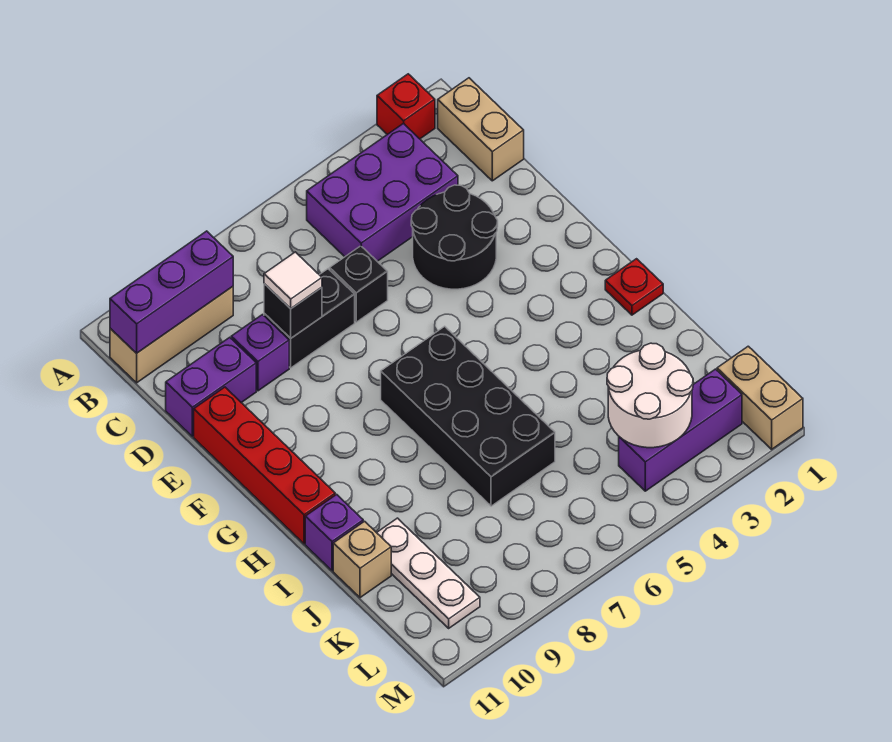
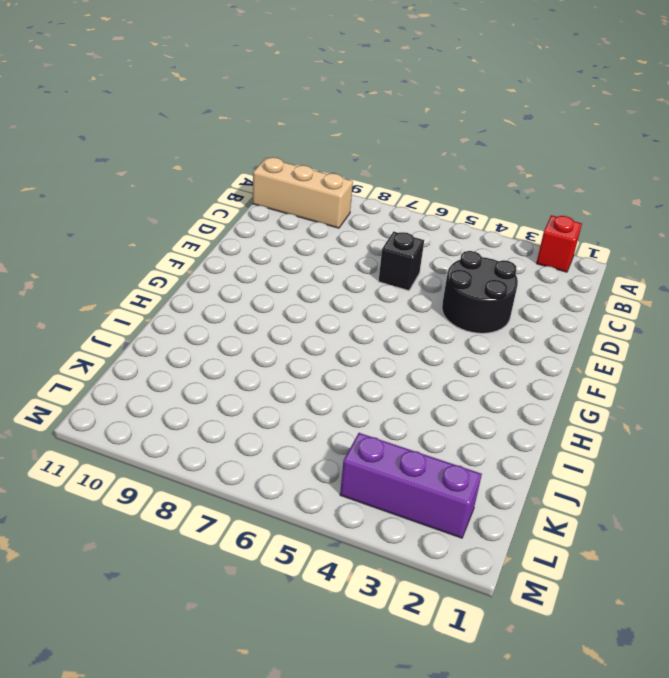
none -> tan 1x2 brick [438,78,524,181]
none -> purple 2x3 brick [307,123,458,261]
none -> black 1x2 brick [264,269,355,368]

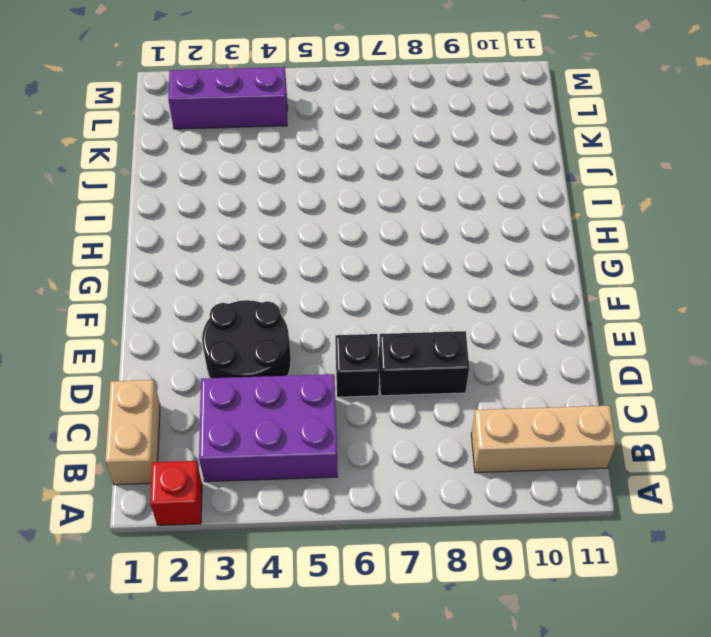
none -> purple 1x1 brick [231,315,289,391]
none -> purple 1x2 brick [166,337,256,436]
none -> red 1x4 brick [194,387,335,544]

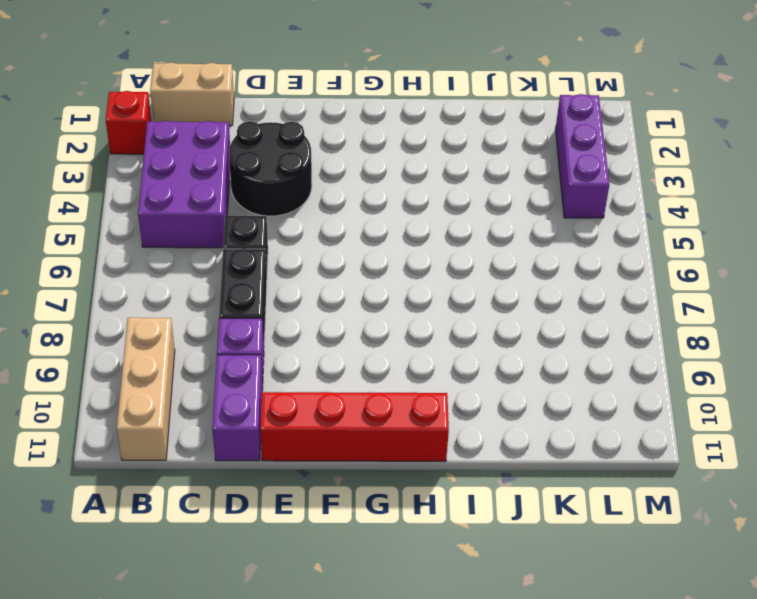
none -> black 2x4 brick [381,326,555,506]
none -> red 1x1 plate [605,259,663,315]
none -> purple 1x1 brick [305,494,363,571]

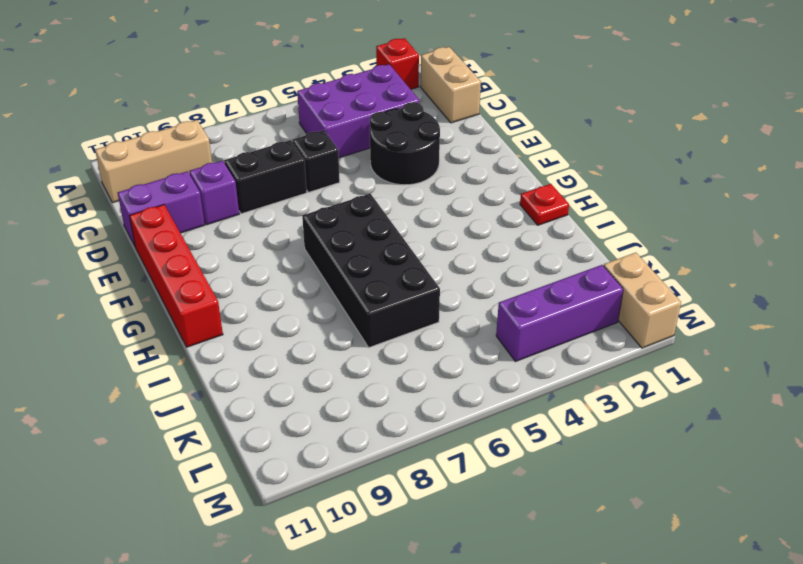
none -> purple 1x1 brick [305,494,363,571]
none -> white 1x3 plate [377,518,480,628]
none -> tan 1x1 brick [333,521,391,598]

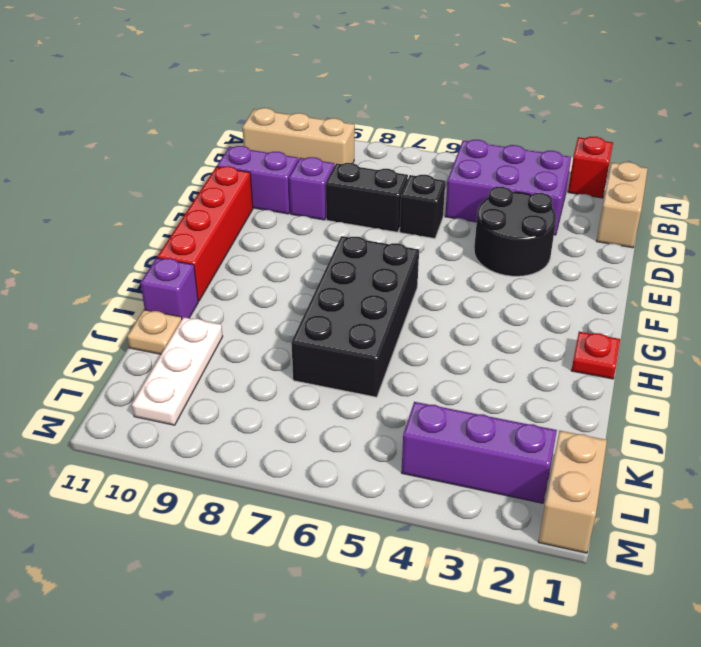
tan 1x1 plate [127,310,182,354] -> tan 1x1 brick [333,521,391,598]
none -> purple 1x3 brick [110,231,233,353]
none -> black 1x1 brick [264,284,322,338]
none -> white 2x2 round brick [607,343,693,448]

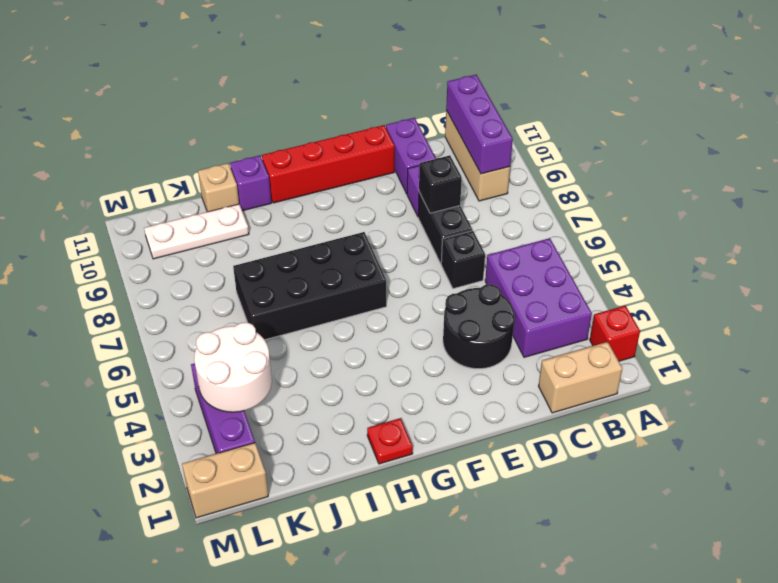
none -> white 1x1 tile [264,252,322,309]

